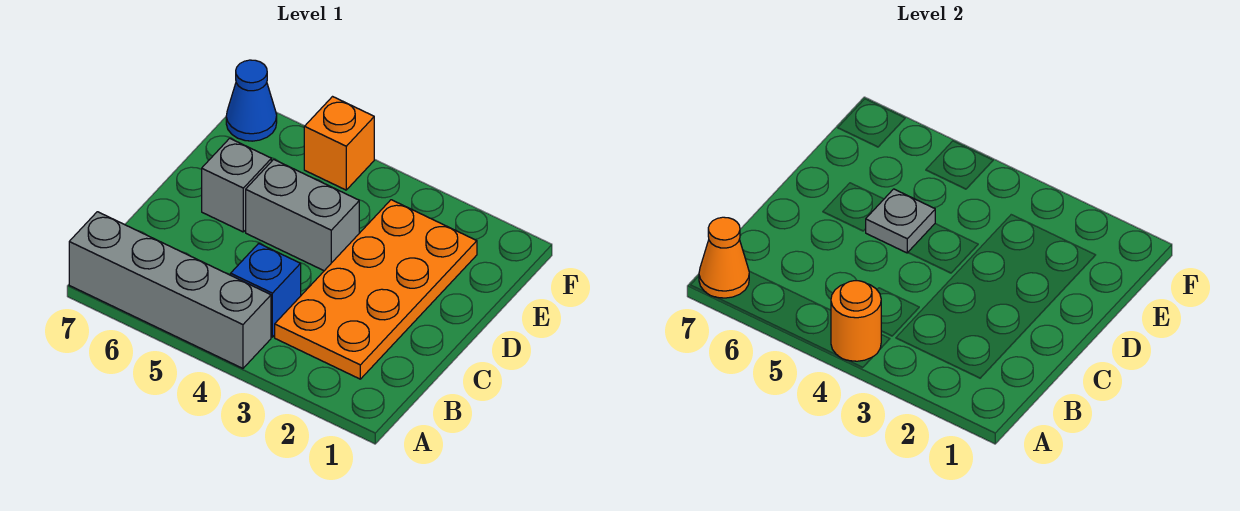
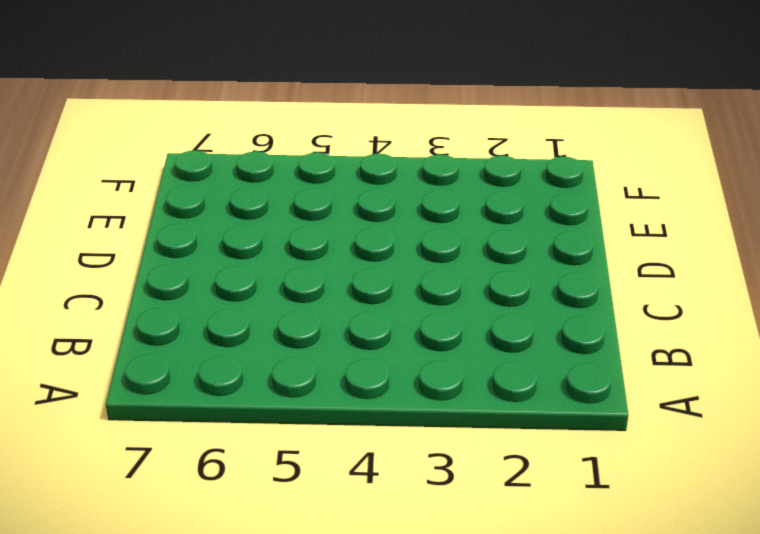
none -> grey 1x4 brick [69,212,271,368]
none -> orange 2x4 plate [275,200,477,379]

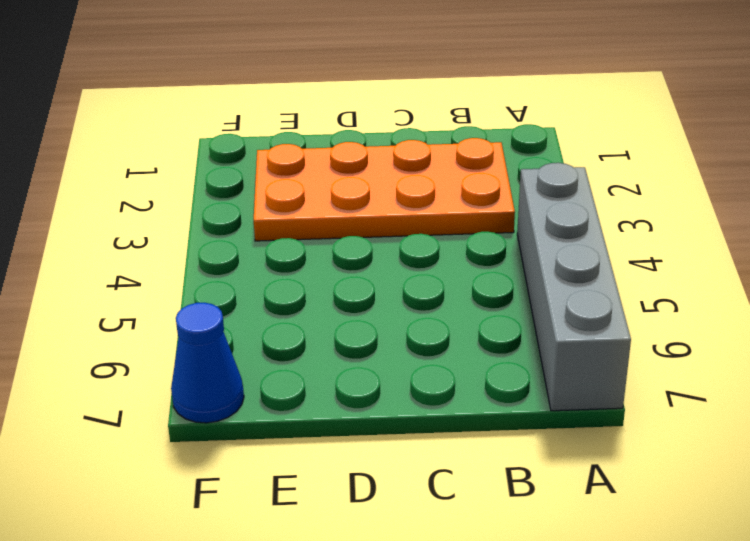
none -> blue 1x1 brick [231,243,301,337]
none -> grey 1x2 brick [246,159,359,271]

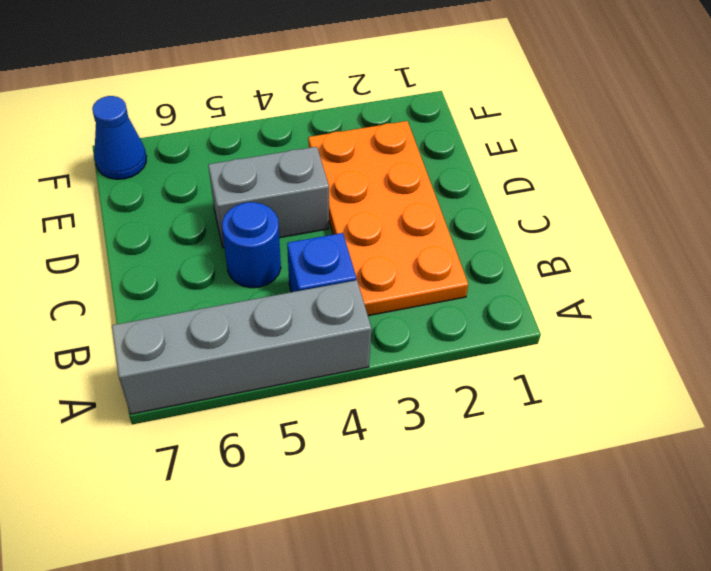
blue 1x1 round brick [222,202,281,288] -> none
none -> grey 1x1 brick [202,138,271,232]
none -> orange 1x1 brick [304,97,374,190]

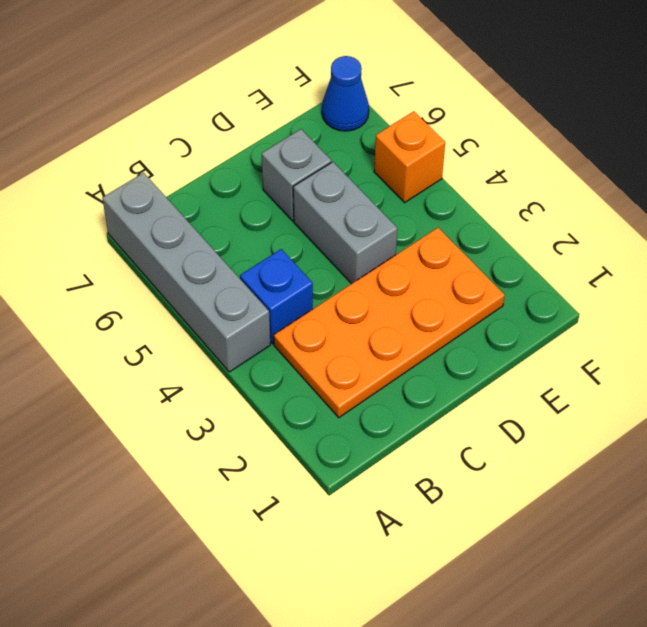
none -> orange 1x1 round brick [831,281,881,361]
none -> orange 1x1 cone [699,217,749,298]

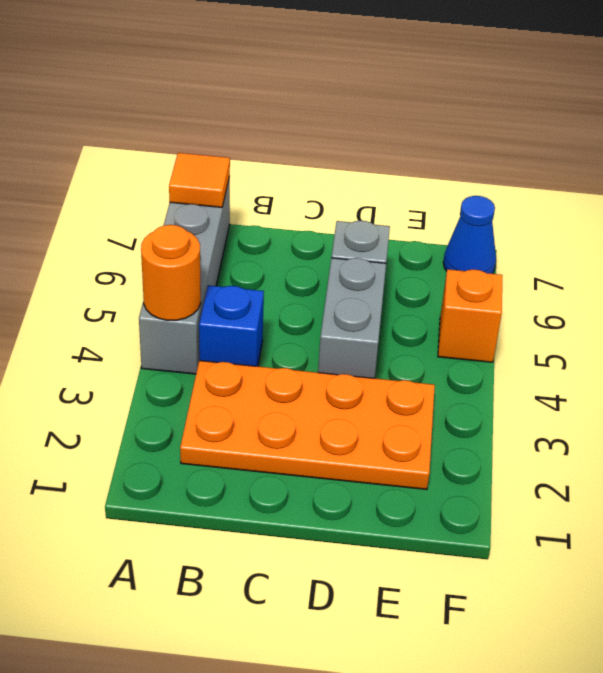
orange 1x1 tile [169,153,230,207] -> orange 1x1 cone [699,217,749,298]
none -> grey 1x1 plate [866,189,935,253]

